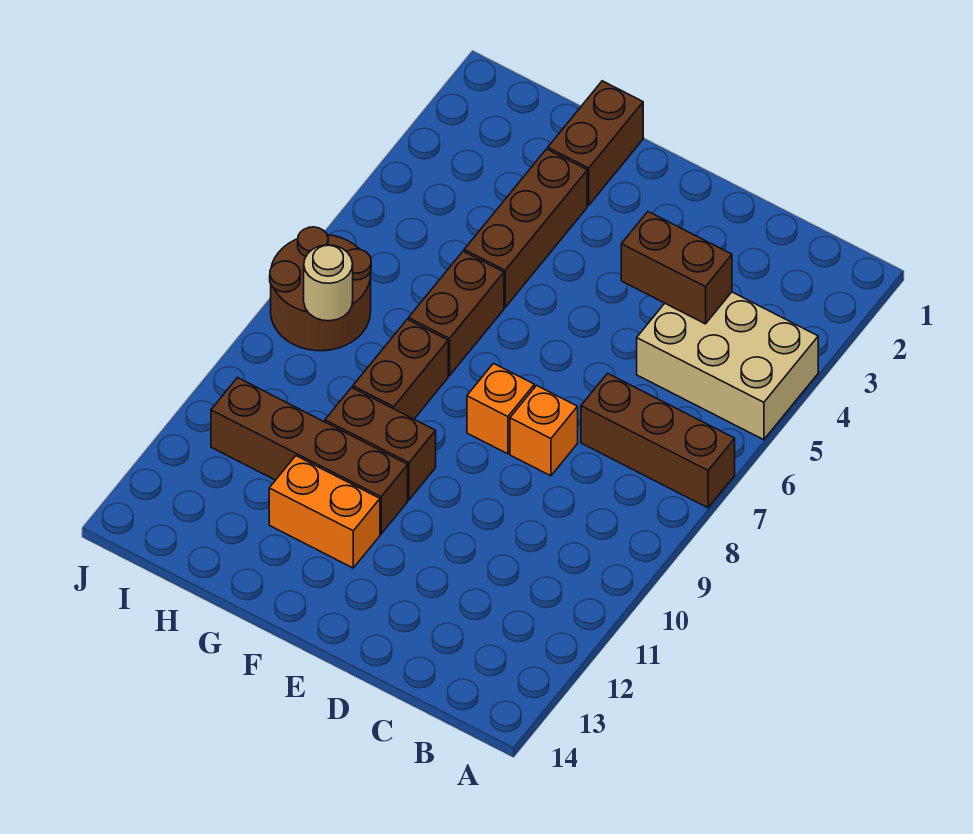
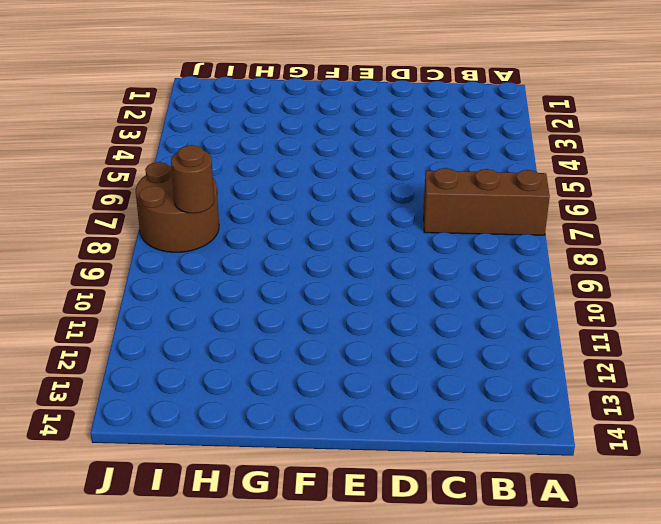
brown 1x1 round brick [171,145,214,213] -> tan 1x1 round brick [304,245,353,321]
none -> tan 2x3 brick [637,292,818,440]
none -> orange 1x1 brick [510,385,578,476]
none -> orange 1x1 brick [467,364,534,454]

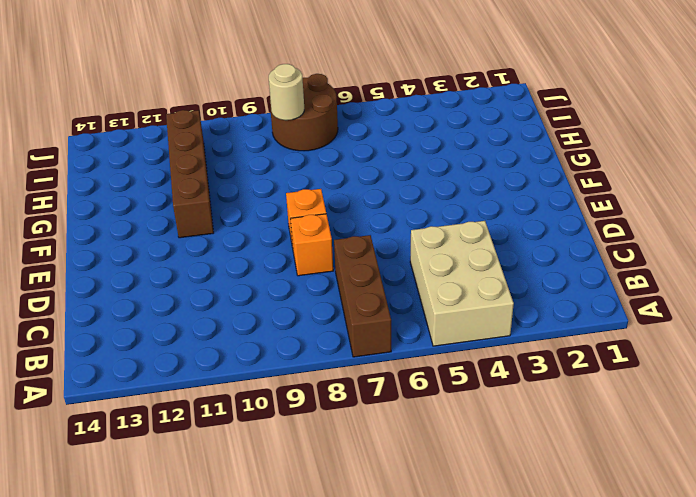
none -> brown 1x2 brick [325,388,436,500]
none -> orange 1x2 brick [269,456,380,568]
none -> brown 1x2 brick [548,81,643,205]

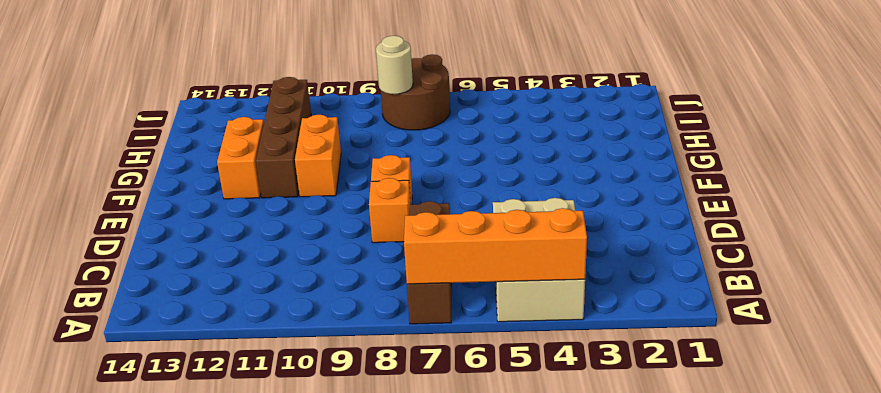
orange 1x4 brick [404,208,587,284] -> none
orange 1x2 brick [295,114,341,197] -> brown 1x2 brick [325,388,436,500]
none -> brown 1x2 brick [548,81,643,205]
none -> brown 1x3 brick [464,149,587,307]
none -> brown 1x2 brick [408,251,504,376]

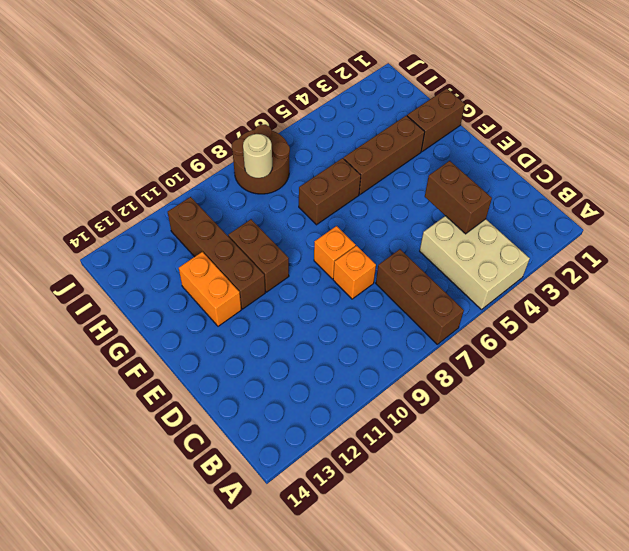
none -> brown 1x2 brick [353,319,448,419]

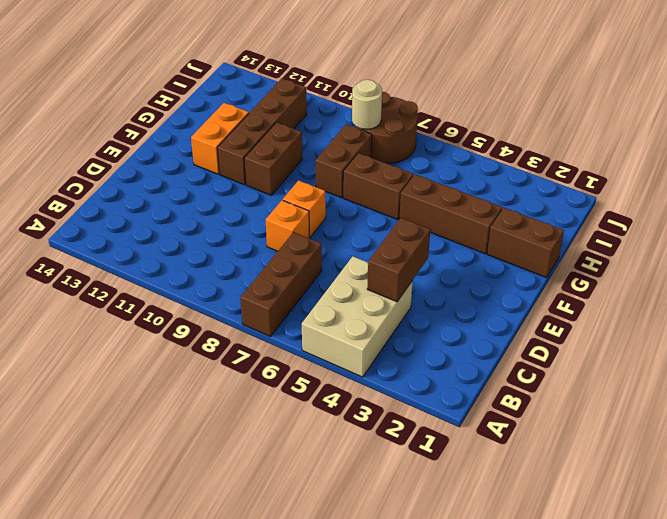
brown 1x2 brick [315,125,372,198] -> brown 1x2 brick turned to [353,319,448,419]

